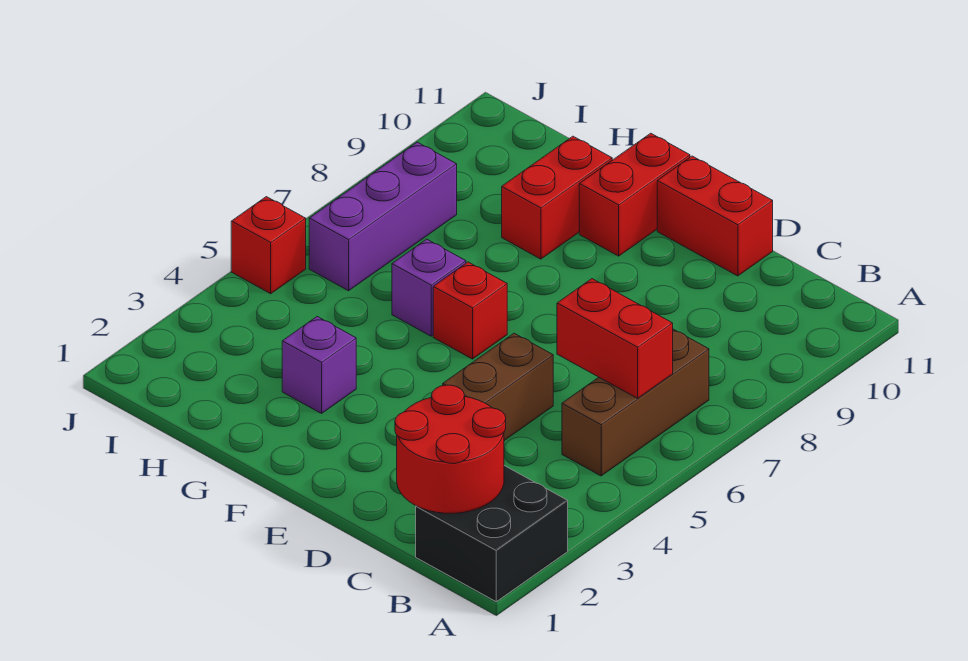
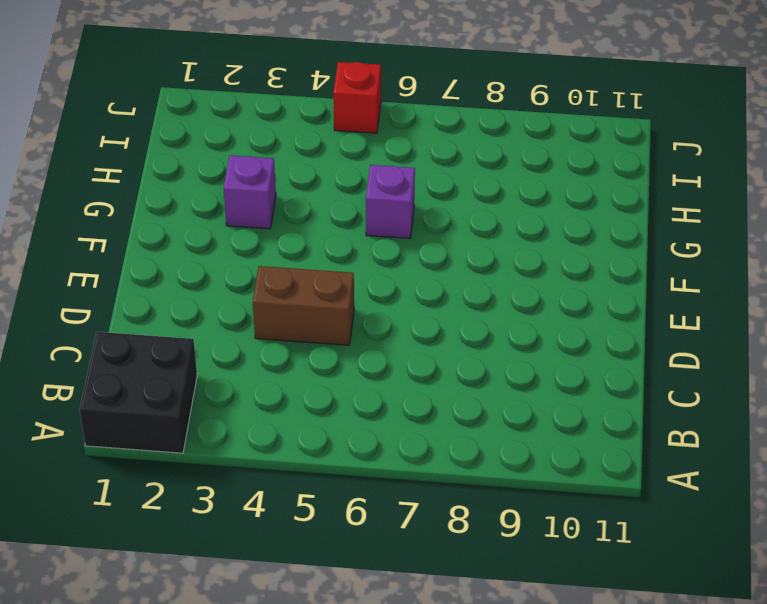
none -> brown 1x3 brick [562,329,709,476]
none -> red 1x2 brick [657,156,773,276]
none -> red 1x1 brick [433,262,507,359]

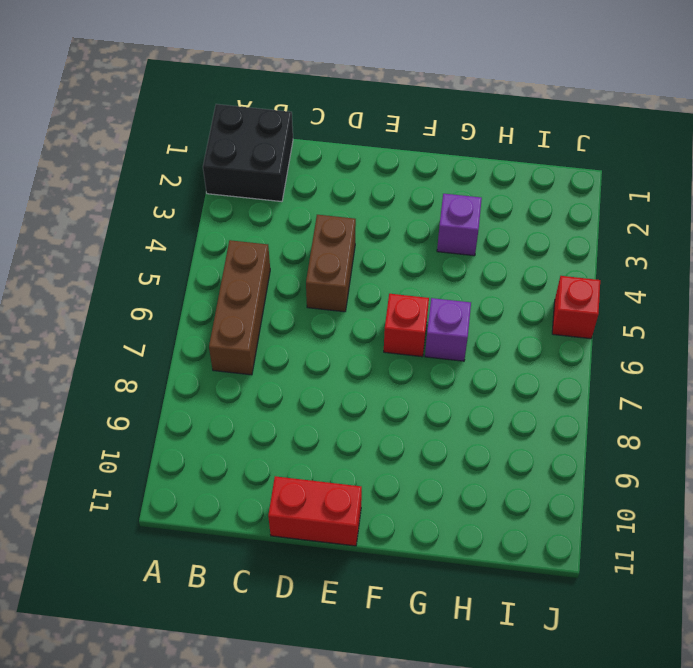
none -> red 1x2 brick [579,133,690,256]
none -> red 1x2 brick [502,136,612,259]
none -> purple 1x3 brick [309,142,457,291]

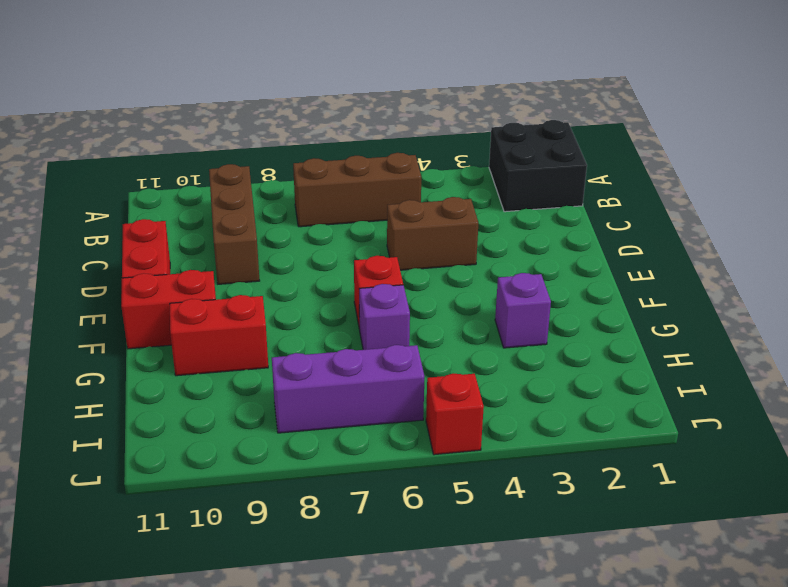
brown 1x3 brick [209,164,260,284] -> none
none -> red 2x2 round brick [395,385,506,513]
none -> red 1x2 brick [557,279,673,398]

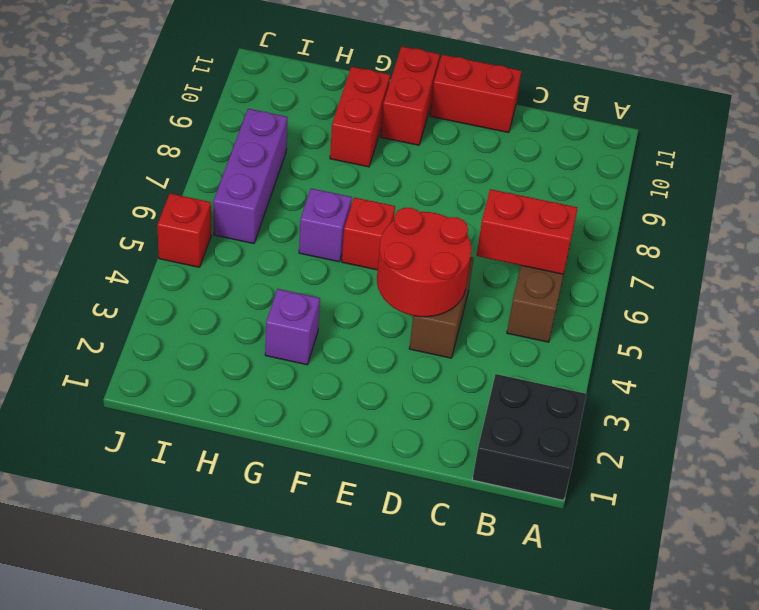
red 2x2 round brick [377,208,471,317] -> red 2x2 round brick moved to [395,385,506,513]

